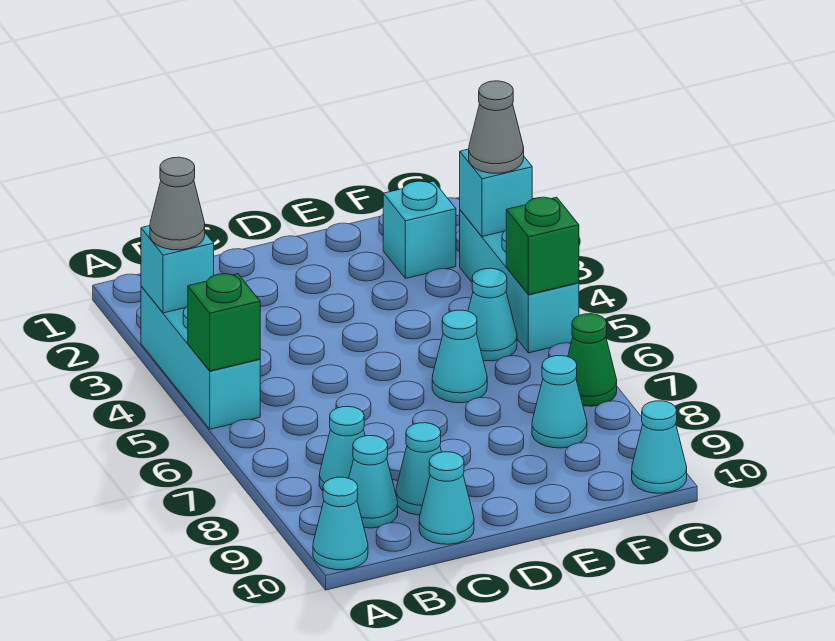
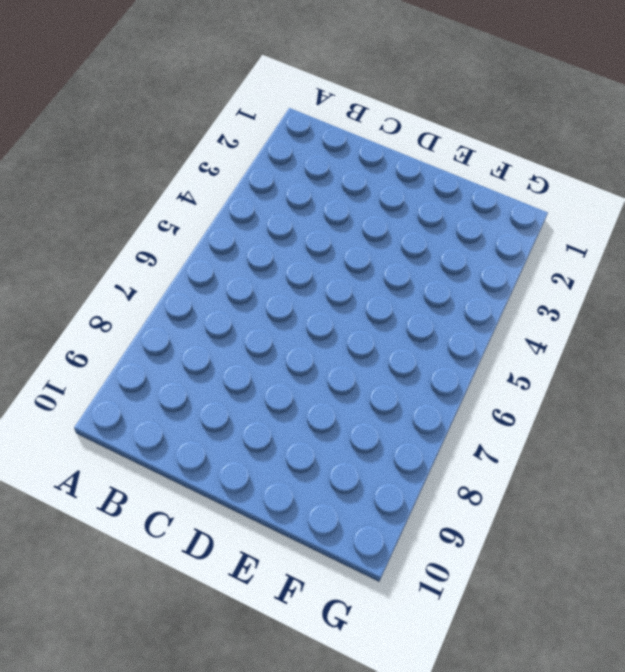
none -> cyan 1x3 brick [141,286,260,429]
none -> cyan 1x1 cone [313,477,368,570]
none -> cyan 1x1 cone [319,406,365,491]

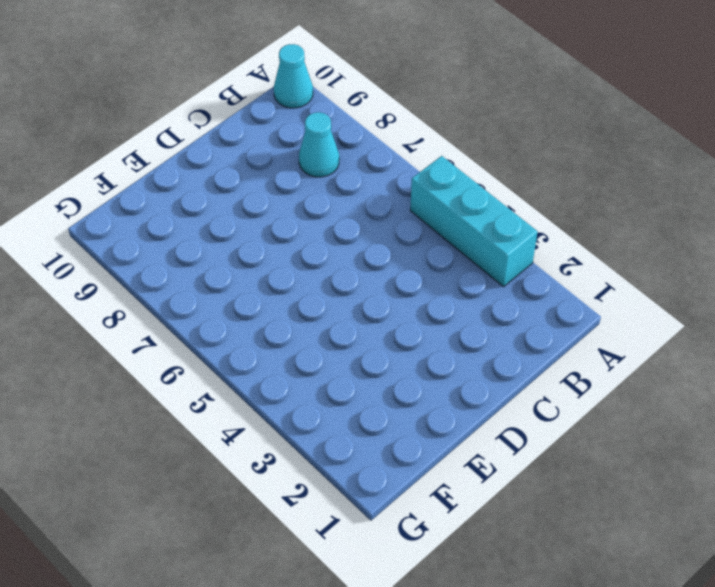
none -> cyan 1x1 cone [349,436,398,528]
none -> cyan 1x1 cone [396,423,441,515]
none -> cyan 1x1 cone [419,452,474,544]

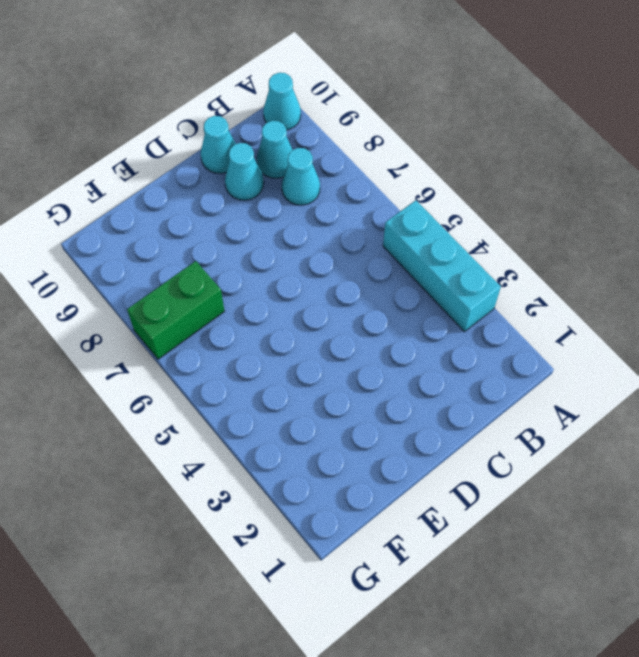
green 1x2 brick [127,261,224,359] -> green 1x1 cone [568,314,617,406]
none -> cyan 1x1 cone [432,310,487,403]
none -> cyan 1x1 brick [383,181,456,279]
none -> cyan 1x1 cone [468,268,517,361]

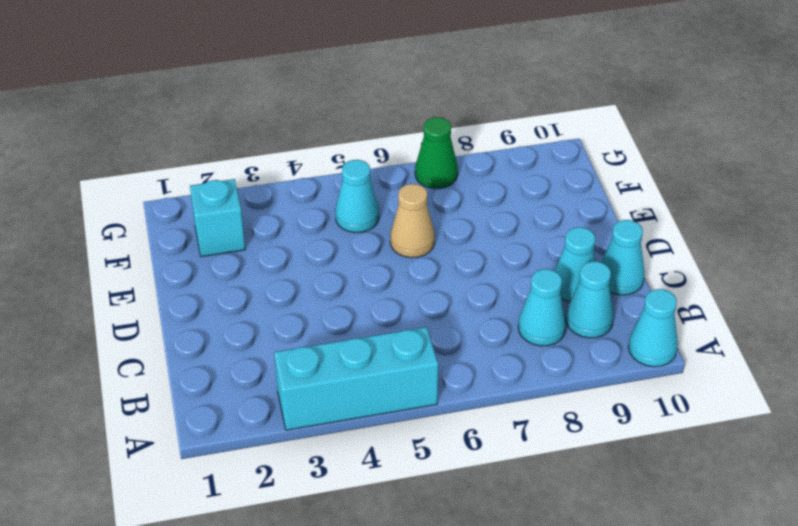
tan 1x1 cone [390,184,435,258] -> cyan 1x1 cone [432,310,487,403]
none -> cyan 1x1 cone [532,356,587,448]
none -> cyan 1x3 brick [460,210,579,353]
none -> cyan 1x1 cone [632,401,687,493]

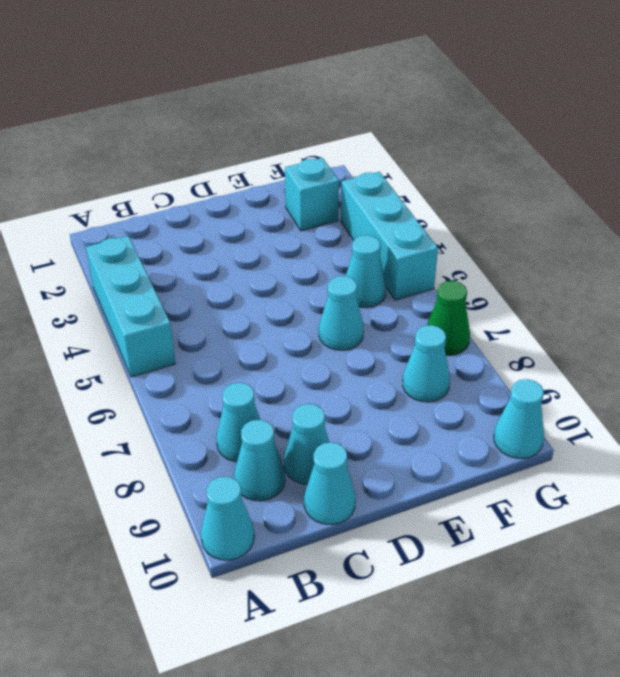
none -> cyan 1x1 brick [141,226,214,313]
none -> green 1x1 brick [188,274,260,371]
none -> cyan 1x1 brick [460,149,532,237]

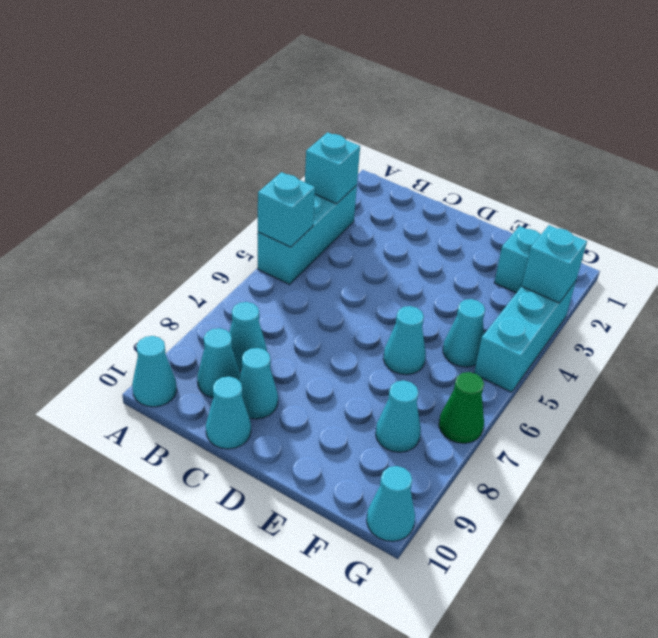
cyan 1x1 brick [258,172,315,247] -> green 1x1 brick [188,274,260,371]
none -> green 1x1 brick [506,197,579,295]
none -> grey 1x1 cone [150,157,205,250]
none -> grey 1x1 cone [469,81,524,173]

